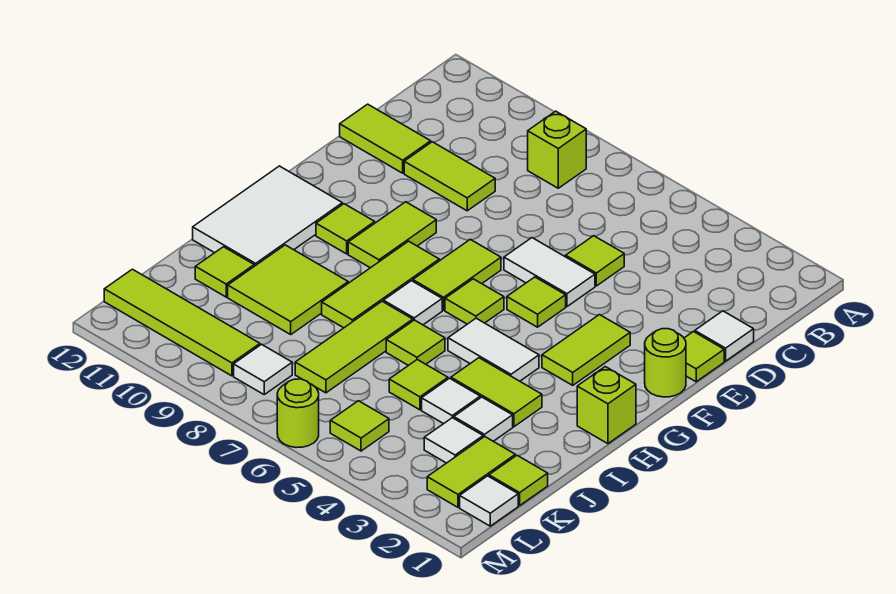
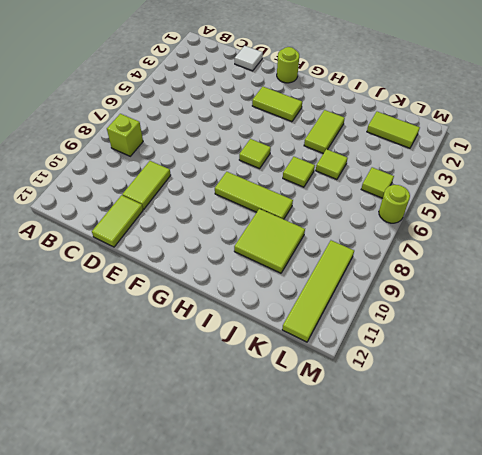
none -> lime 1x1 tile [566,236,624,286]
none -> lime 1x1 tile [684,332,724,382]
none -> white 1x2 tile [504,238,595,307]
none -> lime 1x1 tile [507,277,566,327]

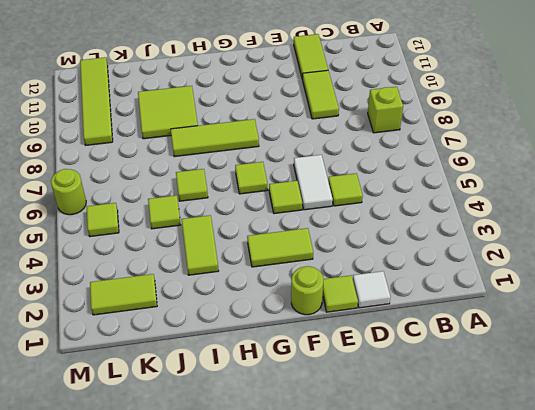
none -> lime 1x2 tile [413,239,501,310]
none -> lime 1x2 tile [348,202,436,268]
none -> lime 1x1 tile [316,204,375,254]
none -> white 2x3 tile [193,166,342,266]

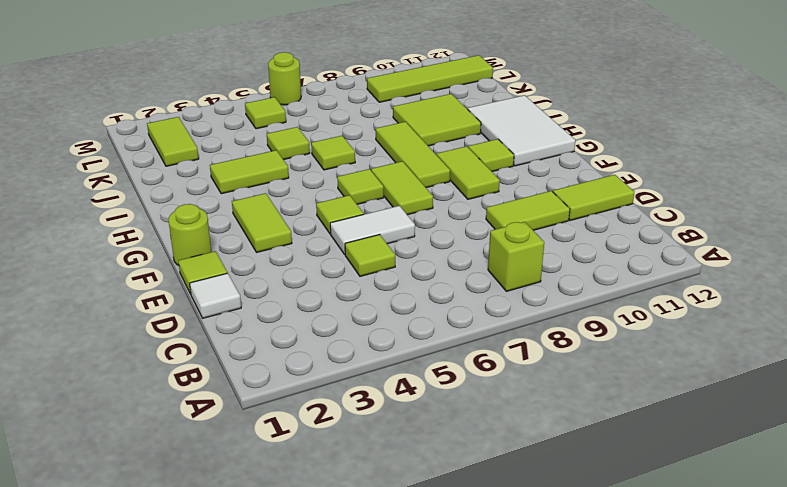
none -> lime 1x1 brick [577,367,636,444]
none -> white 1x2 tile [448,318,539,381]
none -> white 1x1 tile [383,281,442,325]
none -> lime 1x3 tile [295,301,413,393]

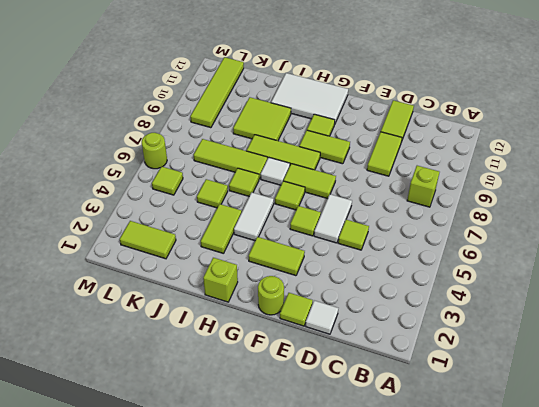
none -> white 1x1 tile [454,397,513,441]
none -> white 1x1 tile [422,378,480,424]
none -> lime 1x1 tile [195,247,254,297]
none -> lime 1x1 tile [489,455,548,505]

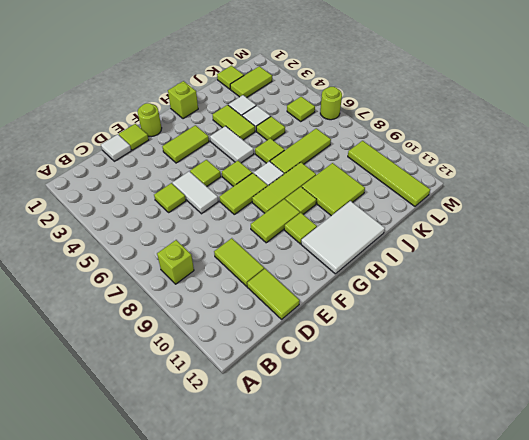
lime 1x1 tile [285,187,316,214] -> lime 1x1 tile moved to [195,247,254,297]
none -> white 1x1 tile [424,418,483,463]
none -> white 1x1 tile [460,476,518,526]
none -> white 1x1 tile [234,344,292,394]

